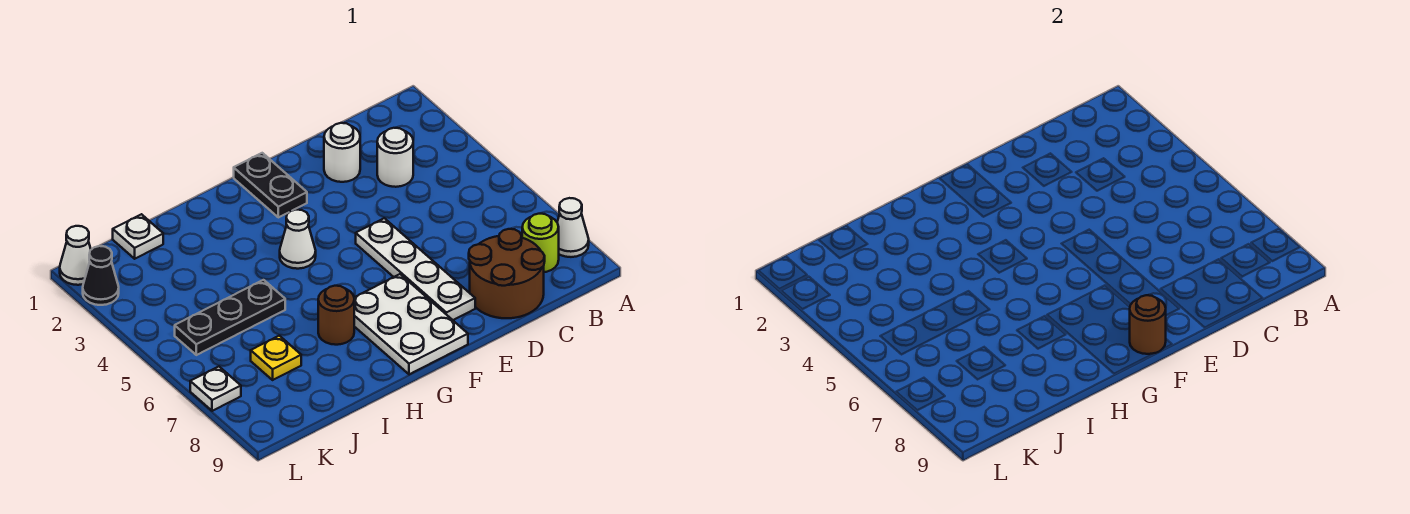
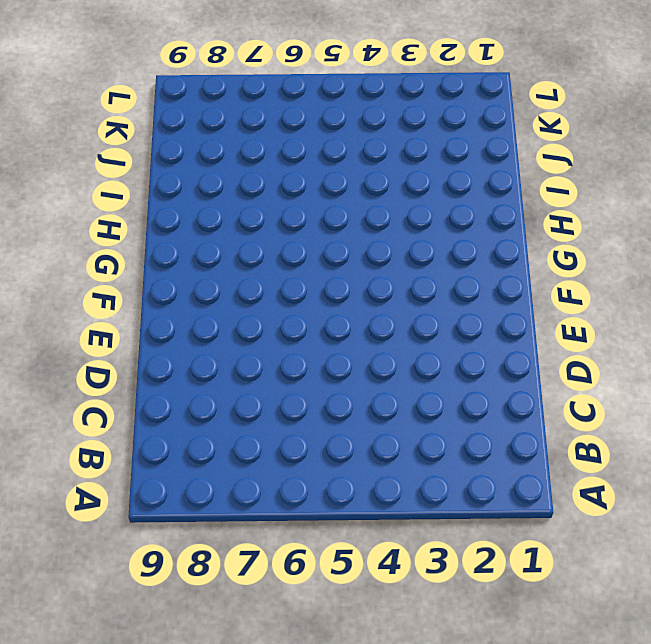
none -> white 1x1 cone [557,198,589,257]
none -> lime 1x1 round brick [522,214,559,272]
none -> white 1x1 round brick [377,128,413,187]

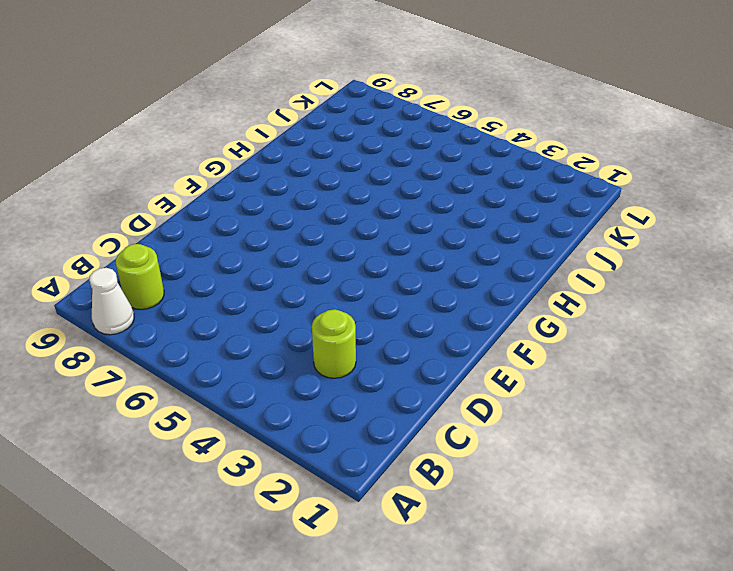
lime 1x1 round brick [312,309,356,378] -> white 1x1 round brick [377,128,413,187]
none -> brown 2x2 round brick [469,229,545,318]
none -> white 1x1 round brick [324,123,360,182]
none -> white 1x4 plate [356,218,475,320]

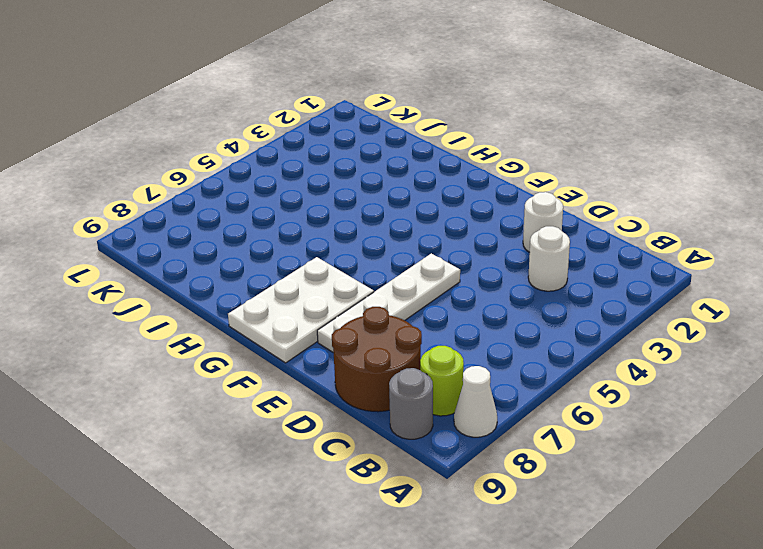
grey 1x1 round brick [389,368,433,439] -> none
none -> black 1x2 plate [234,153,307,217]
none -> white 1x1 cone [280,210,316,269]
none -> brown 1x1 round brick [318,286,354,345]

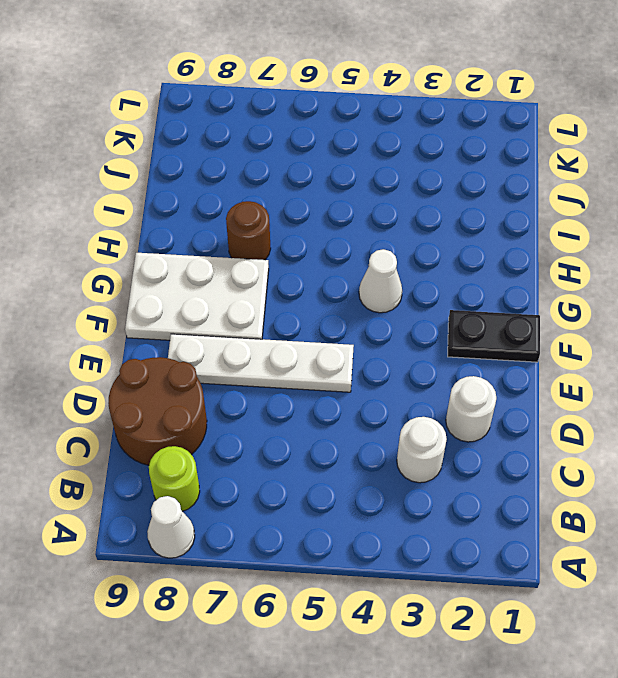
none -> black 1x3 plate [175,280,285,355]
none -> white 1x1 plate [113,214,163,259]
none -> yellow 1x1 plate [251,336,301,380]

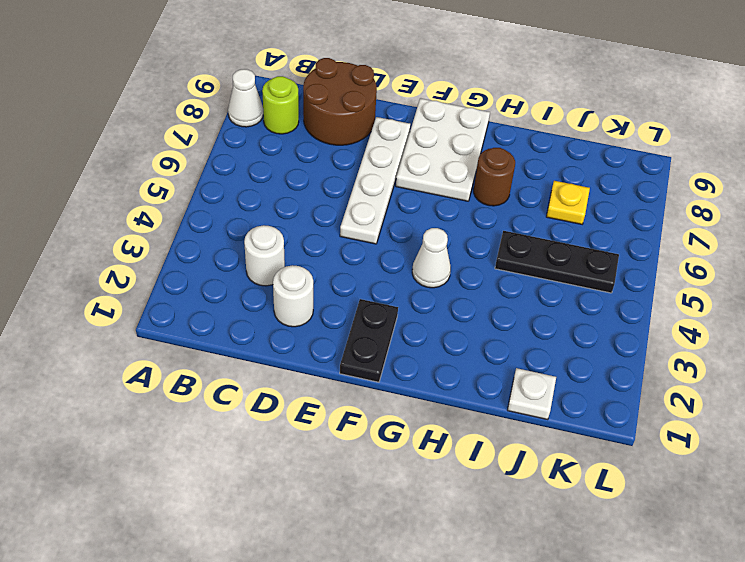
none -> white 1x1 cone [60,226,91,285]
none -> black 1x1 cone [83,246,119,305]
none -> white 1x1 plate [190,367,241,411]

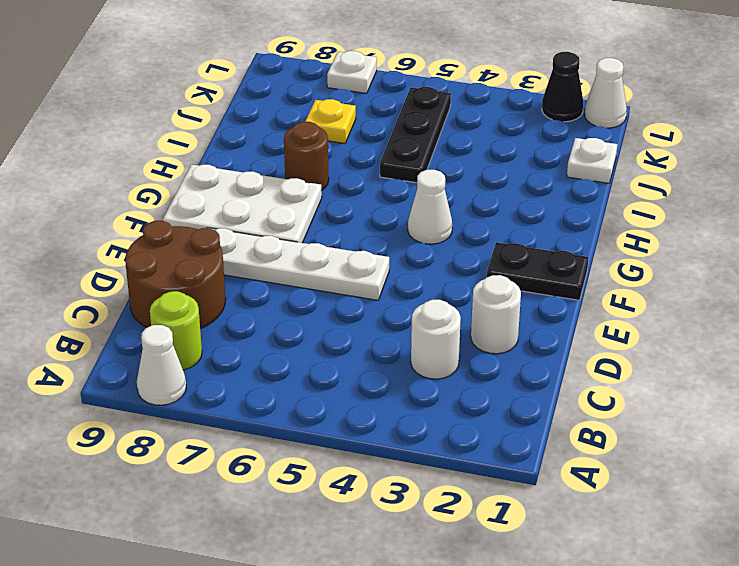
none -> brown 1x1 round brick [1130,295,1166,354]

